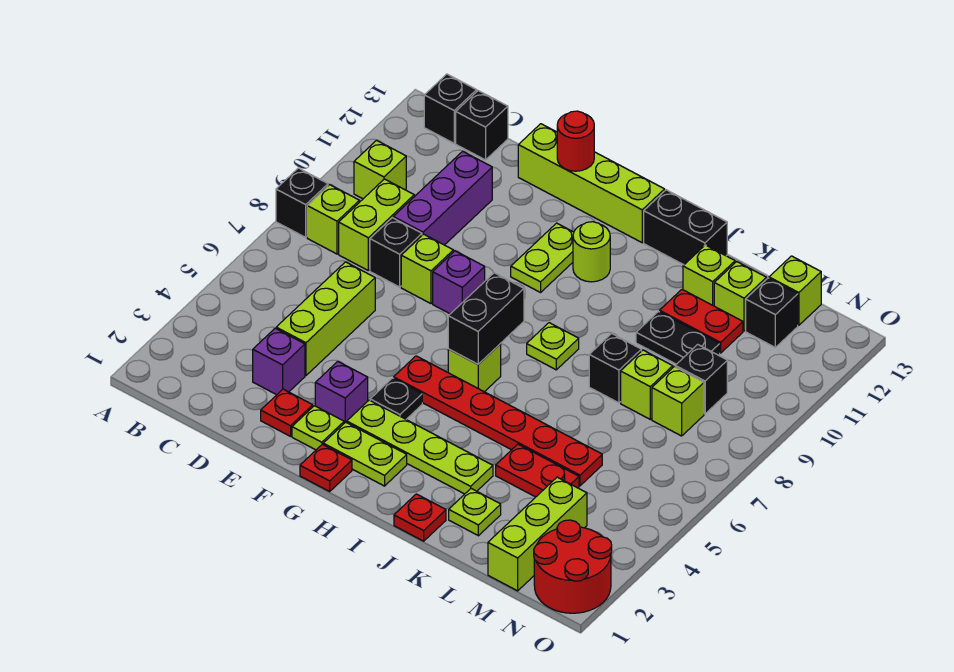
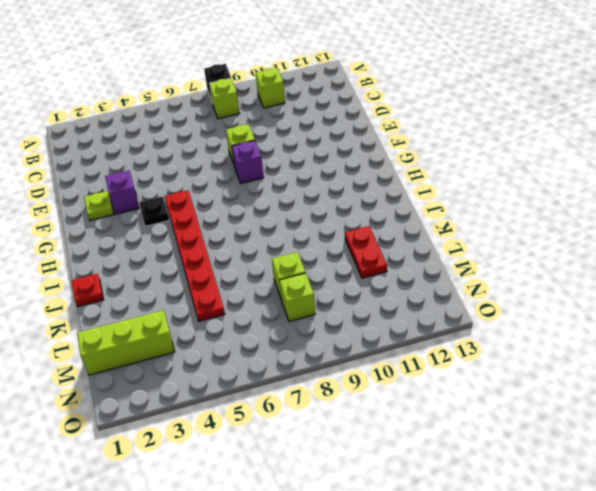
none -> black 1x1 brick [424,74,477,143]
none -> lime 1x2 brick [339,179,414,270]
none -> black 1x1 brick [456,91,508,160]
none -> purple 1x1 brick [253,328,305,395]

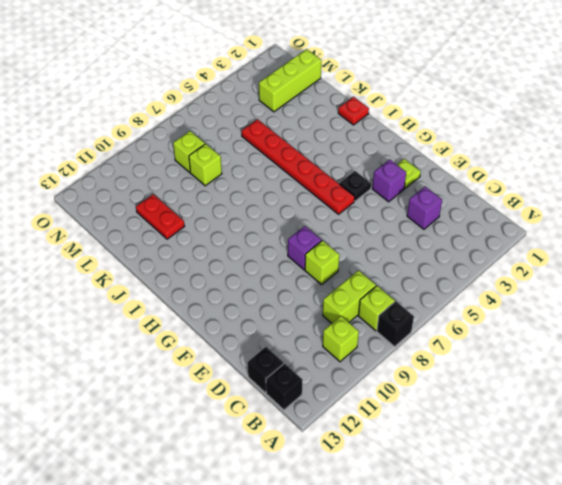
none -> lime 1x3 brick [276,262,375,376]
none -> black 1x1 brick [370,218,422,287]
none -> purple 1x3 brick [393,151,492,245]
none -> red 1x1 plate [261,389,313,436]

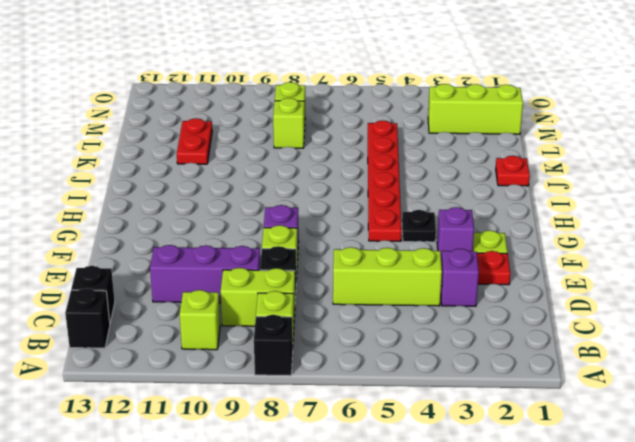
none -> lime 1x4 brick [518,124,665,243]
none -> red 1x1 plate [300,444,352,491]
none -> lime 1x2 plate [323,422,407,486]
none -> lime 1x4 plate [347,400,493,494]

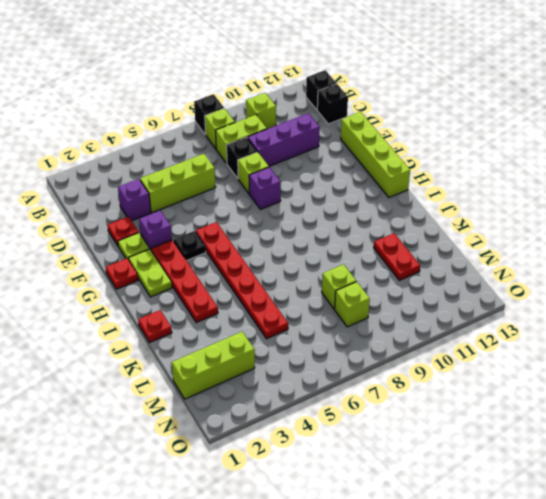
red 1x4 plate [151,240,218,322] -> lime 1x4 plate [347,400,493,494]
none -> lime 1x2 plate [511,223,574,292]
none -> lime 1x1 brick [448,344,501,392]
none -> lime 1x1 round brick [573,222,610,282]
none -> lime 1x1 plate [527,323,579,370]

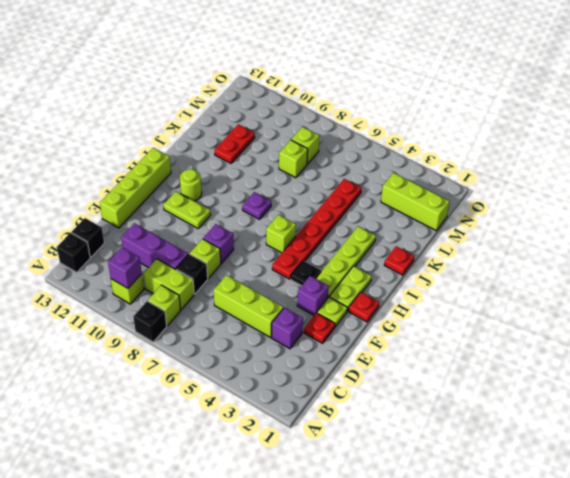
purple 1x1 brick [108,247,142,288] -> none
purple 1x1 plate [242,192,271,219] -> lime 1x1 plate [527,323,579,370]
none -> black 1x2 brick [644,190,727,265]
none -> lime 1x1 plate [449,489,501,536]
none -> red 1x2 plate [496,444,579,497]
none -> black 1x1 brick [589,334,641,403]

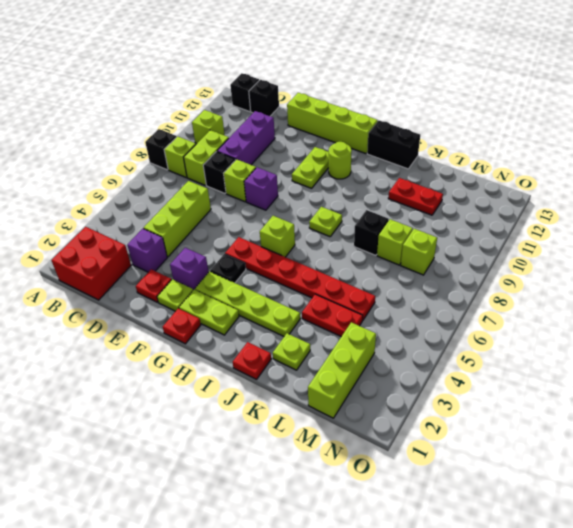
red 2x2 brick [51,227,131,300] -> none
none -> black 1x2 plate [636,312,720,364]
none -> lime 1x1 brick [683,245,735,306]
none -> lime 1x1 brick [714,262,766,331]
none -> black 1x1 brick [675,345,727,414]

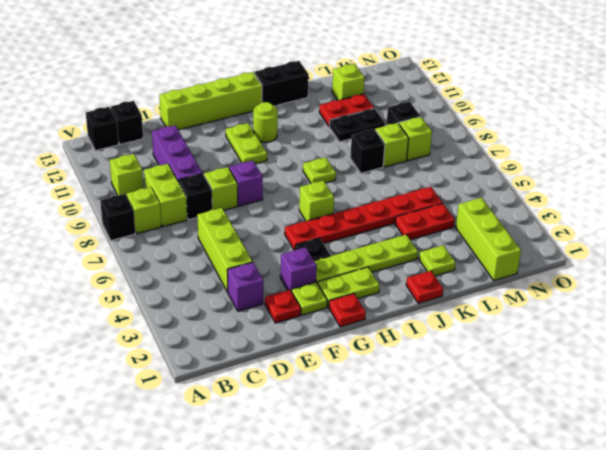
none -> lime 1x1 brick [683,245,735,306]
none -> black 1x1 brick [746,278,798,347]
none -> lime 1x1 brick [769,256,821,325]
none -> red 2x2 round brick [534,520,612,613]

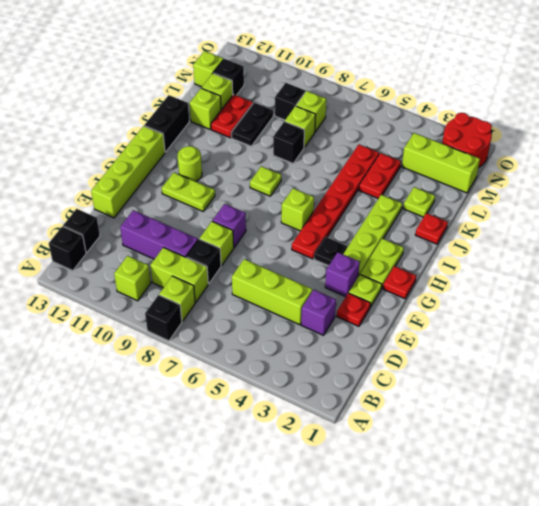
none -> red 1x1 round brick [557,111,594,171]
none -> black 1x2 brick [448,273,524,364]

